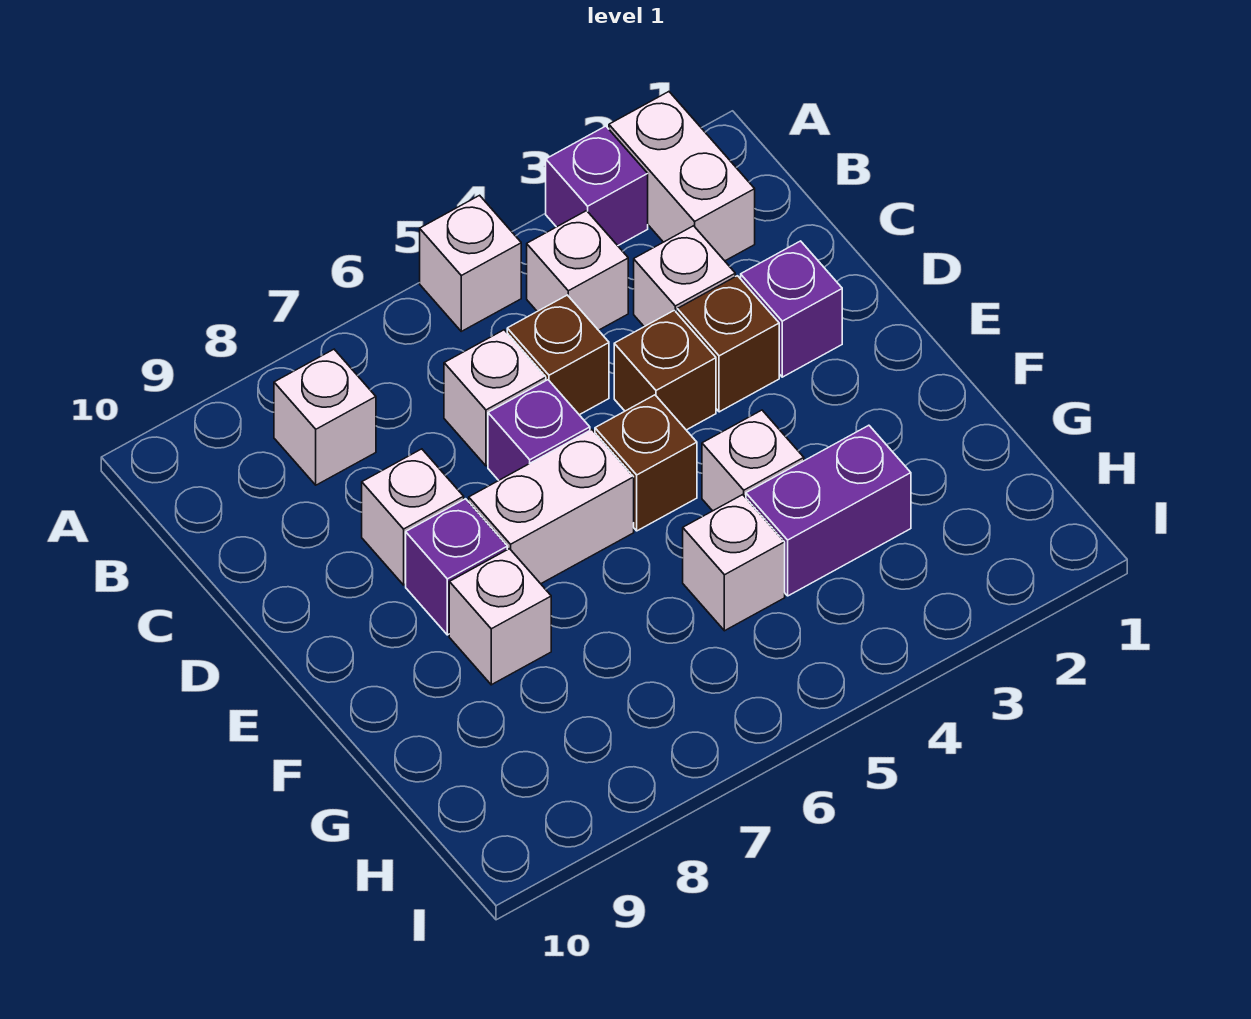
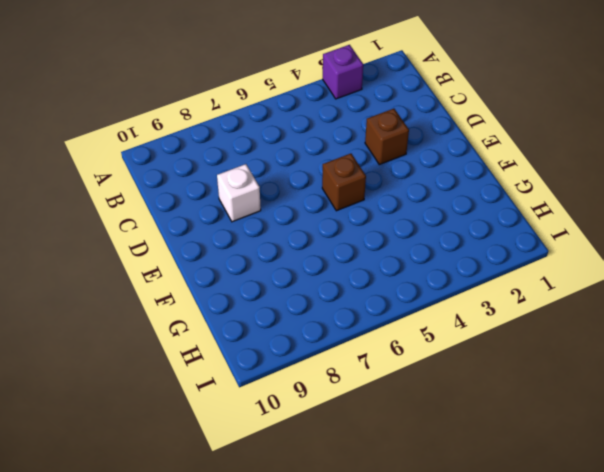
none -> white 1x2 brick [609,92,755,261]
none -> white 1x1 brick [420,195,521,331]
none -> white 1x1 brick [527,211,628,330]

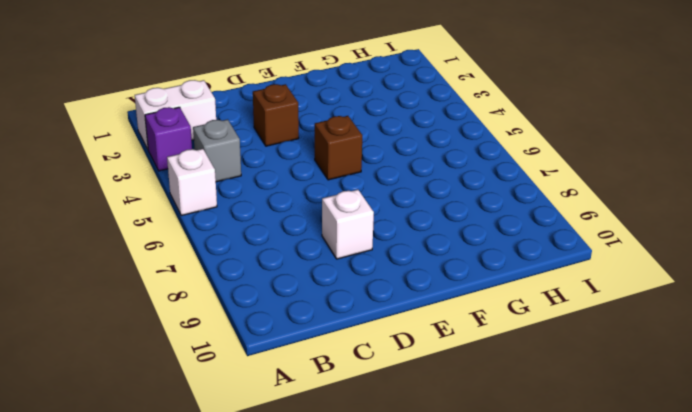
grey 1x1 brick [193,119,241,182] -> white 1x1 brick [527,211,628,330]
none -> white 1x1 brick [274,349,376,485]
none -> white 1x1 brick [634,226,735,327]
none -> brown 1x1 brick [507,295,609,415]

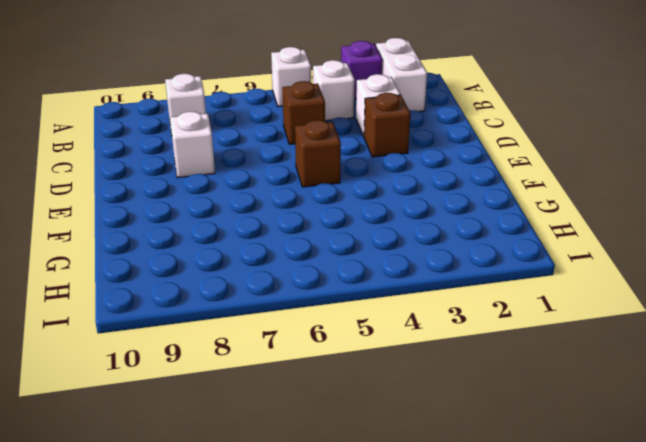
none -> white 1x1 brick [444,330,546,466]
none -> purple 1x1 brick [741,241,842,377]
none -> brown 1x1 brick [614,310,716,430]

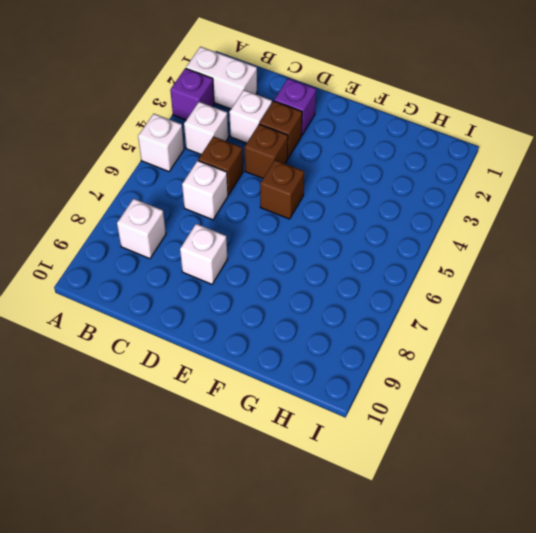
none -> purple 1x1 brick [488,380,590,480]
none -> white 1x2 brick [469,430,634,584]
none -> purple 1x1 brick [406,499,507,635]

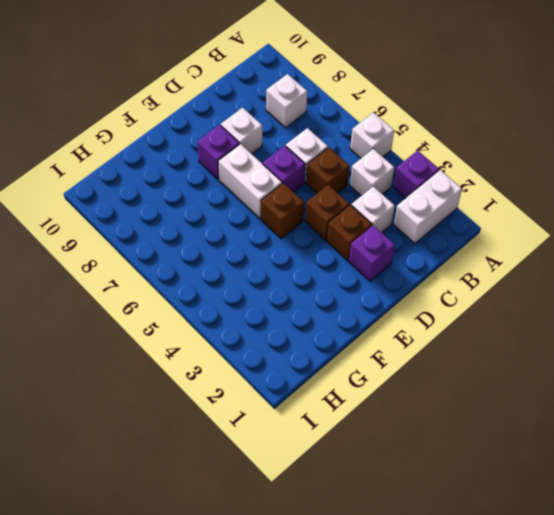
none -> white 1x1 brick [702,410,804,511]
none -> white 1x1 brick [449,549,551,685]
none -> purple 1x2 brick [746,425,911,596]

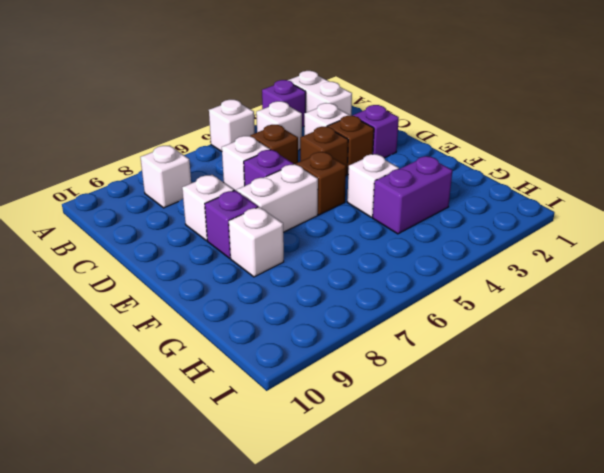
none -> white 1x1 brick [683,495,785,631]

